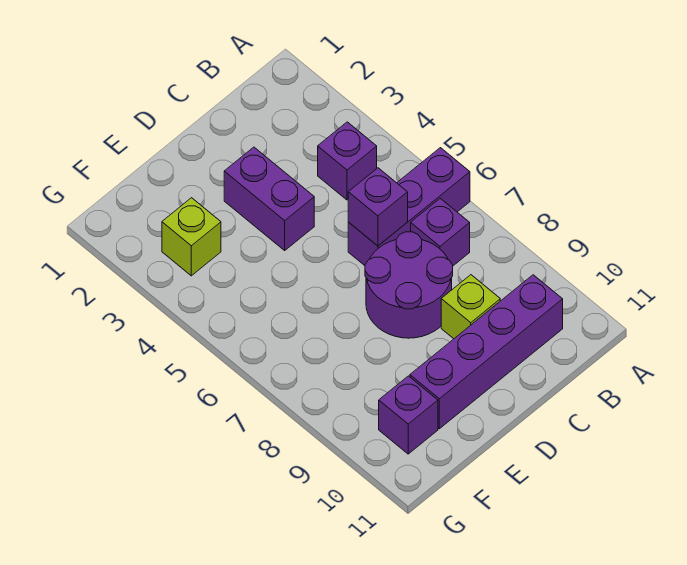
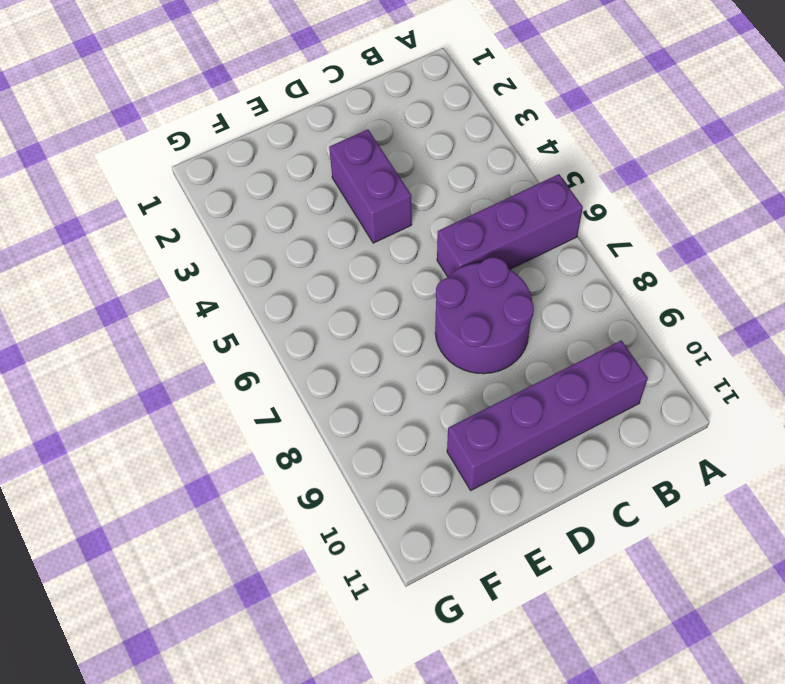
none -> purple 1x1 brick [318,122,377,200]
none -> purple 1x1 brick [411,198,470,266]

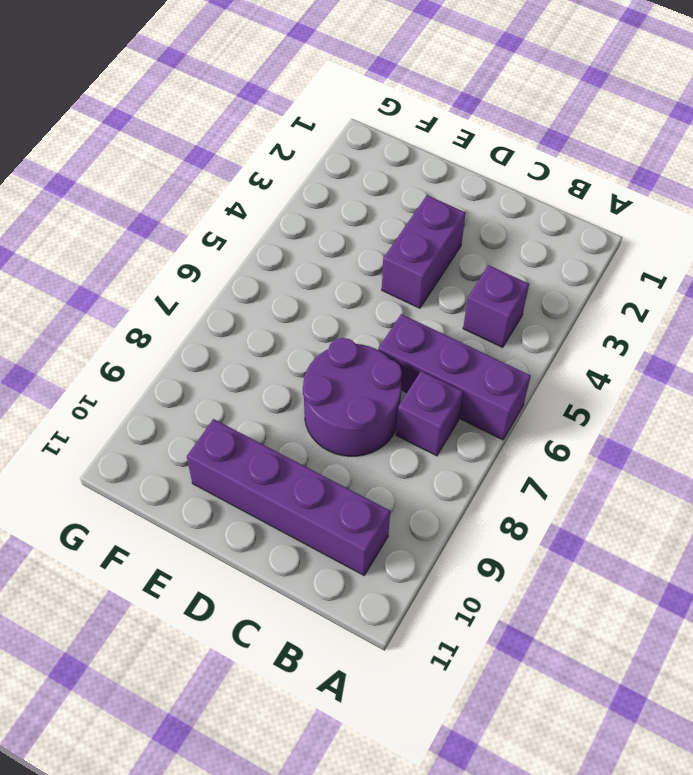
none -> lime 1x1 brick [441,275,500,339]
none -> lime 1x1 brick [162,198,221,276]

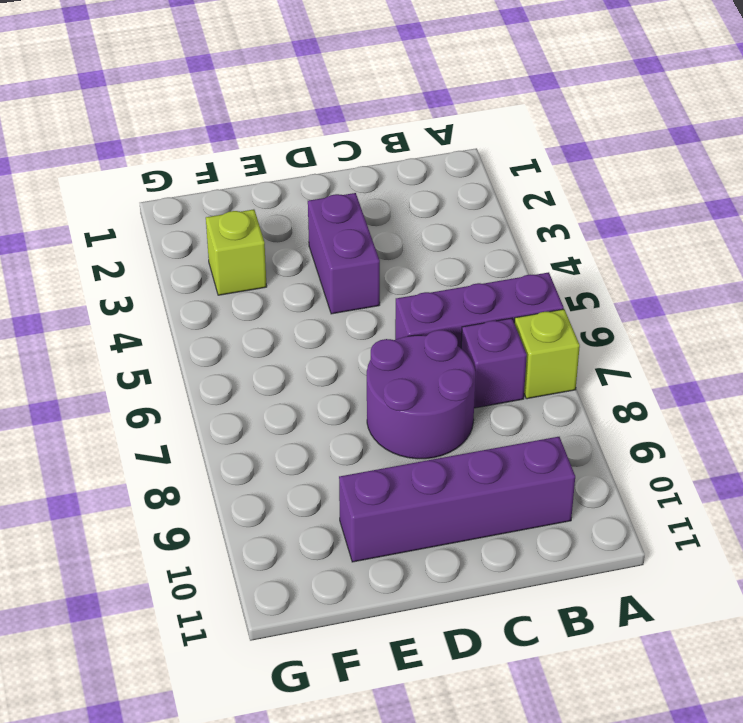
lime 1x1 brick [514,309,580,399] -> lime 1x1 brick moved to [441,275,500,339]
none -> purple 1x1 brick [318,122,377,200]
none -> purple 1x1 brick [379,376,438,454]

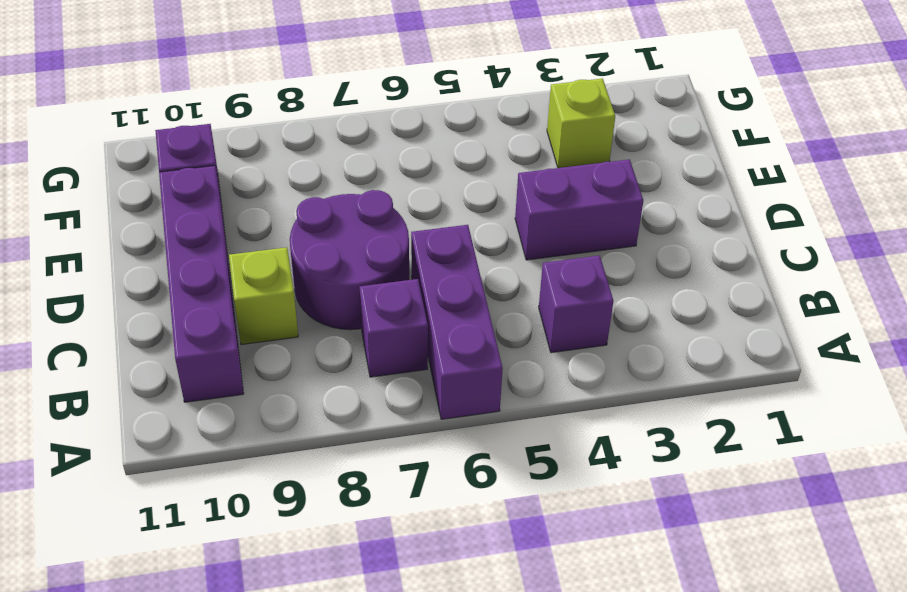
none -> purple 1x1 brick [348,168,408,246]

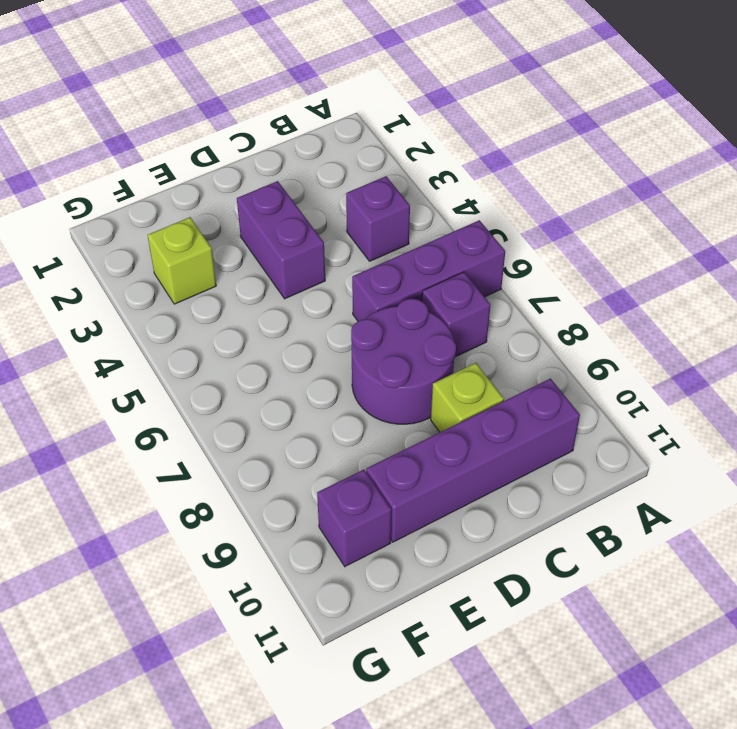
none -> purple 1x1 brick [348,168,408,246]

